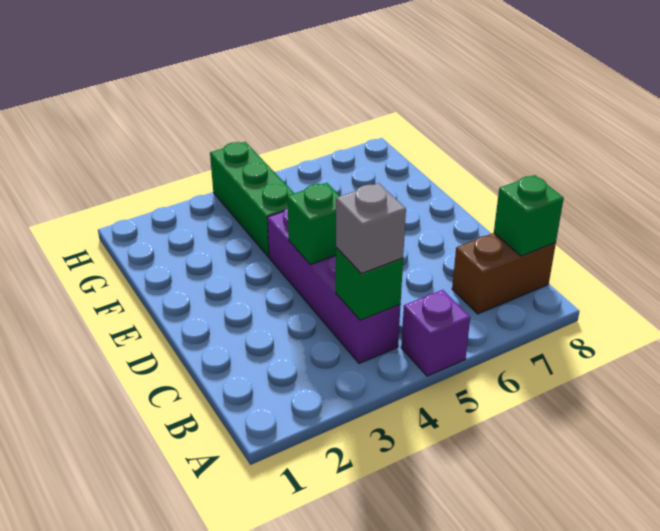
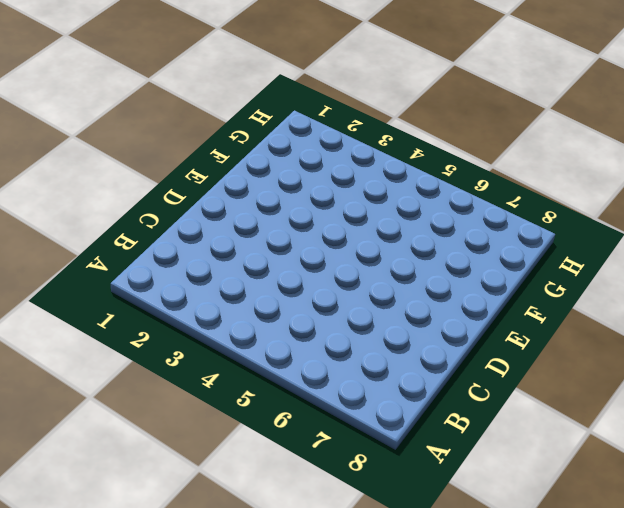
none -> purple 1x1 brick [401,290,470,376]
none -> purple 1x4 brick [267,208,400,363]

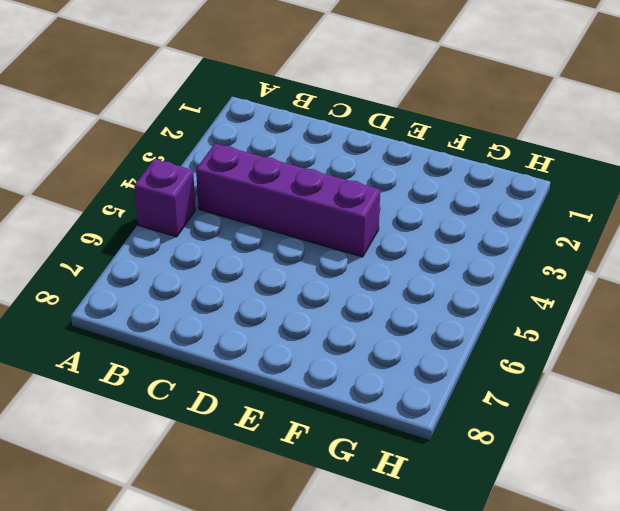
none -> brown 1x2 brick [452,233,556,314]
none -> green 1x3 brick [210,142,294,257]

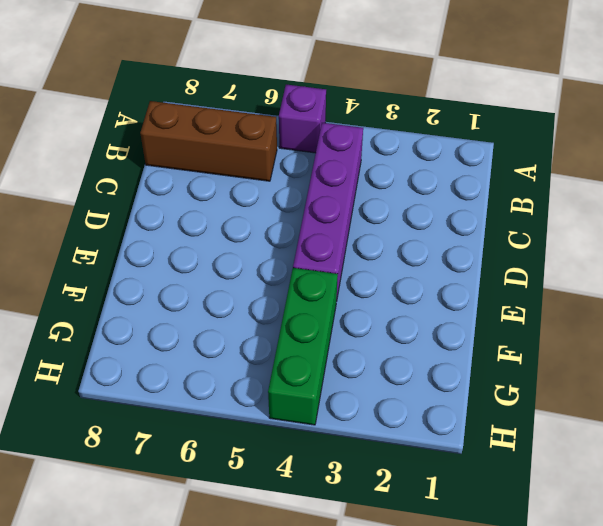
brown 1x3 brick [140,101,277,181] -> brown 1x2 brick [452,233,556,314]
none -> green 1x1 brick [336,247,403,320]
none -> green 1x1 brick [494,175,564,256]

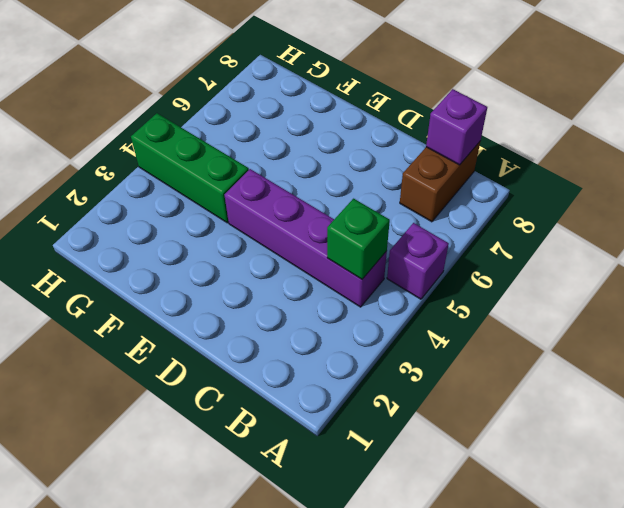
purple 1x1 brick [426,89,487,165] -> green 1x1 brick [494,175,564,256]
none -> green 1x1 brick [287,183,340,265]
none -> grey 1x1 brick [336,183,406,274]

